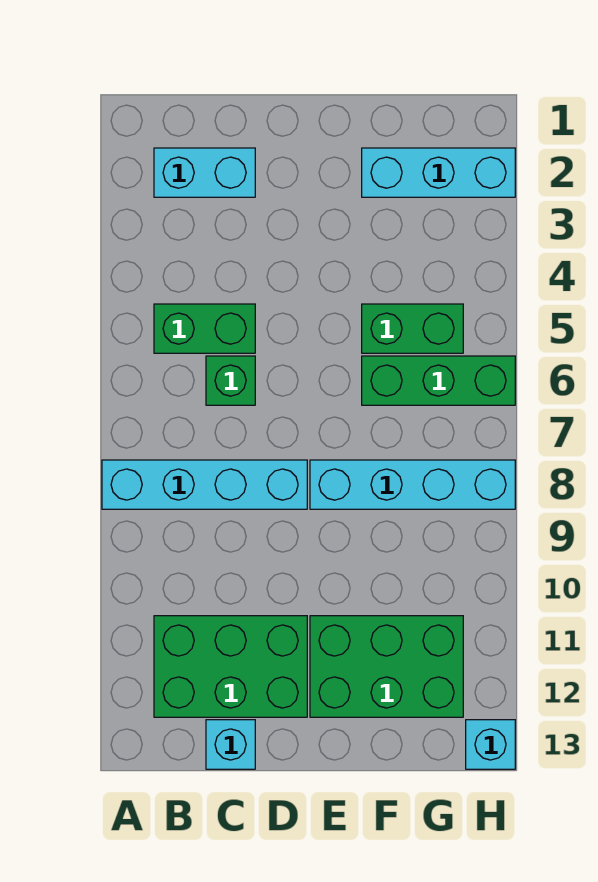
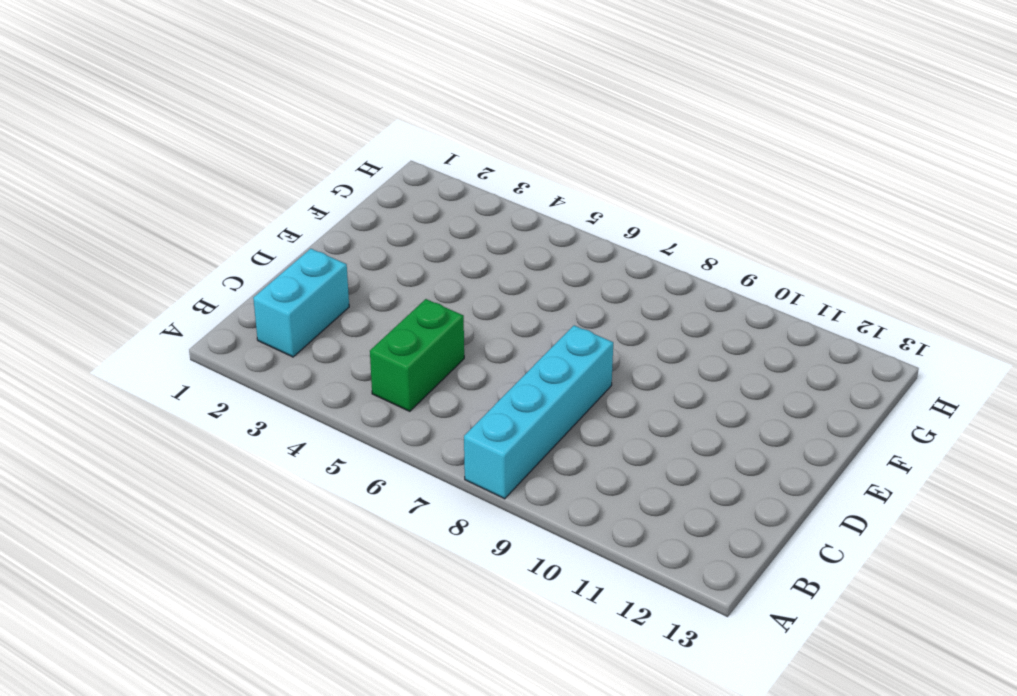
none -> green 2x3 brick [154,616,307,717]
none -> green 1x1 brick [206,356,255,405]
none -> cyan 1x1 brick [206,720,255,769]

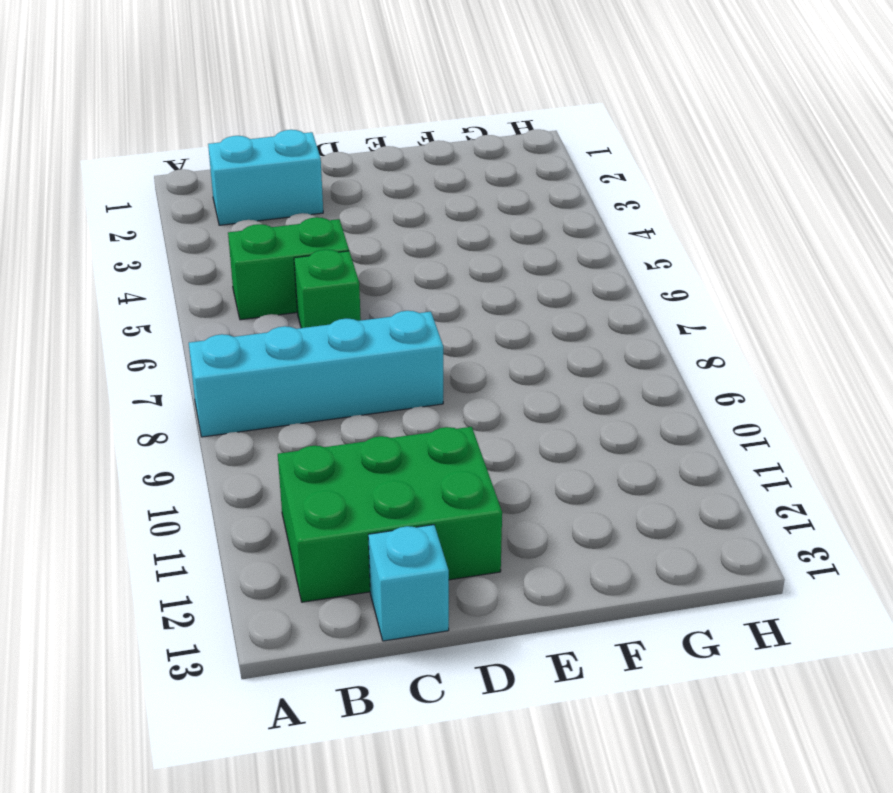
none -> cyan 1x4 brick [310,460,515,509]
none -> green 2x3 brick [310,616,463,717]
none -> cyan 1x3 brick [362,148,515,197]

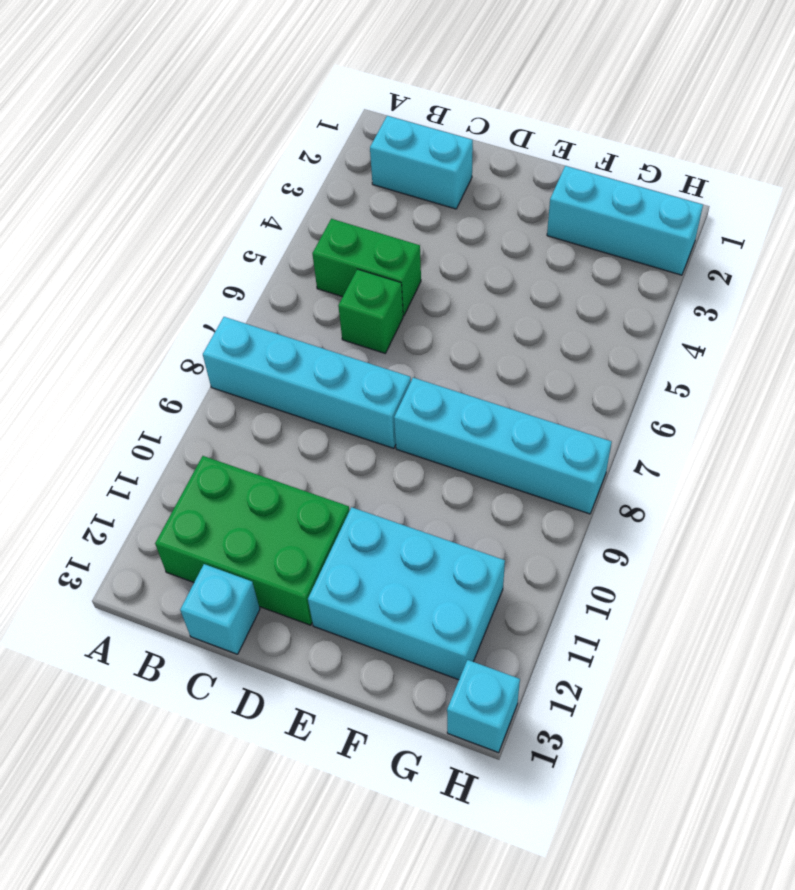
cyan 2x3 brick [308,507,505,680] -> green 2x3 brick [310,616,463,717]
none -> green 1x2 brick [362,304,463,353]
none -> green 1x3 brick [362,356,515,405]

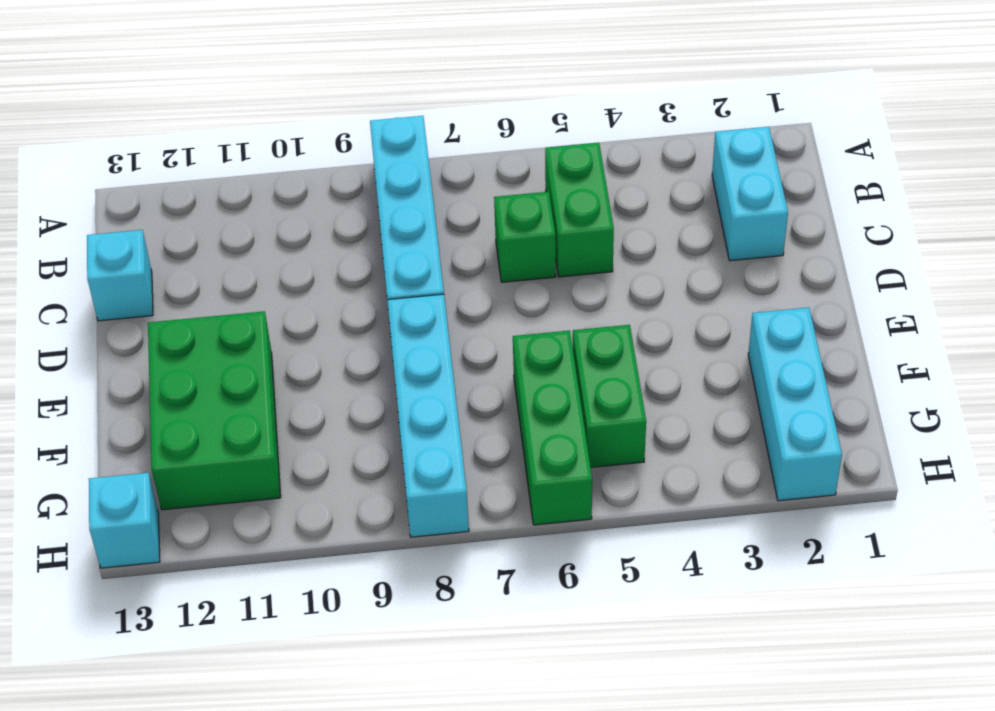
none -> green 2x3 brick [154,616,307,717]

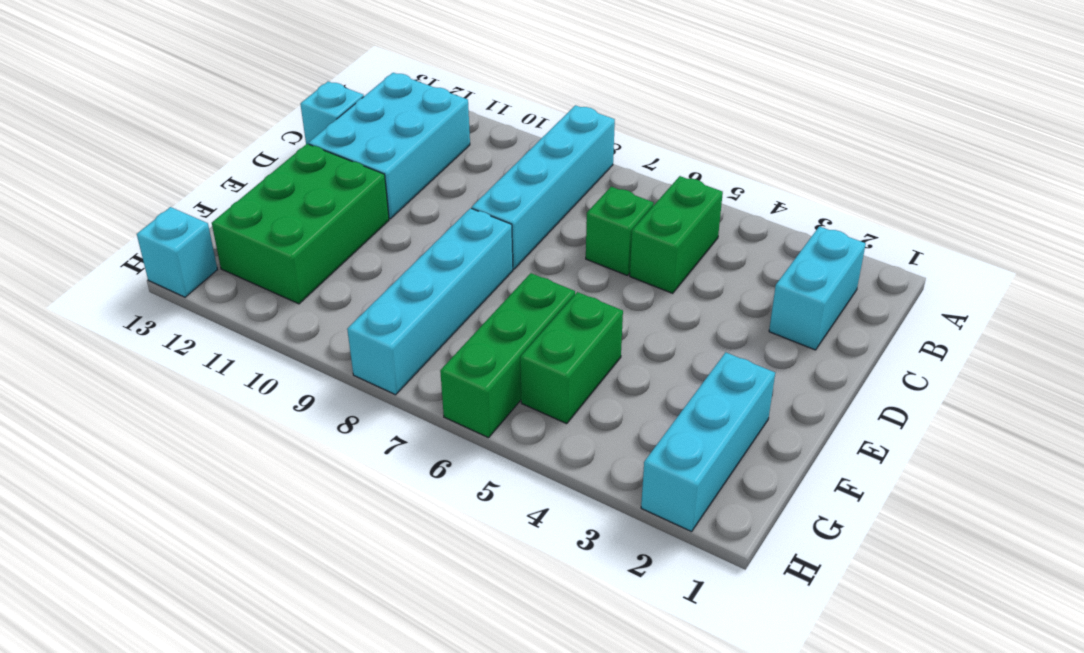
cyan 2x3 brick [309,73,470,219] -> green 2x3 brick [154,616,307,717]

